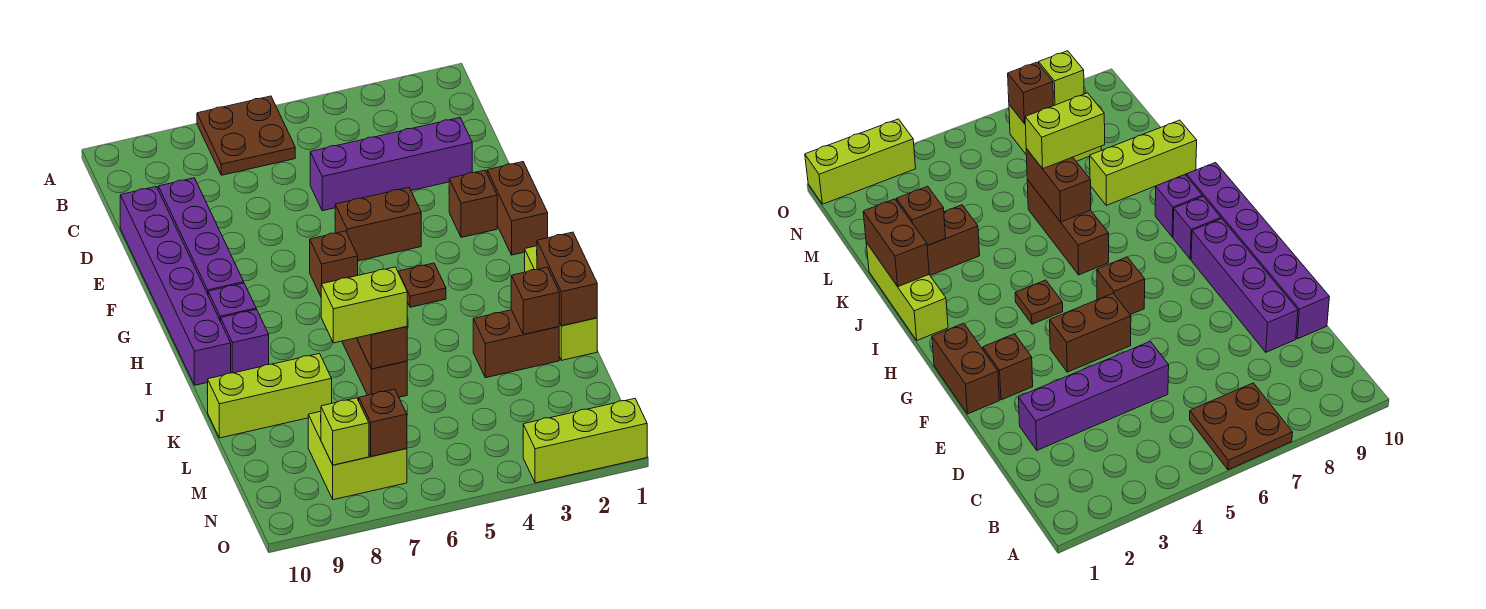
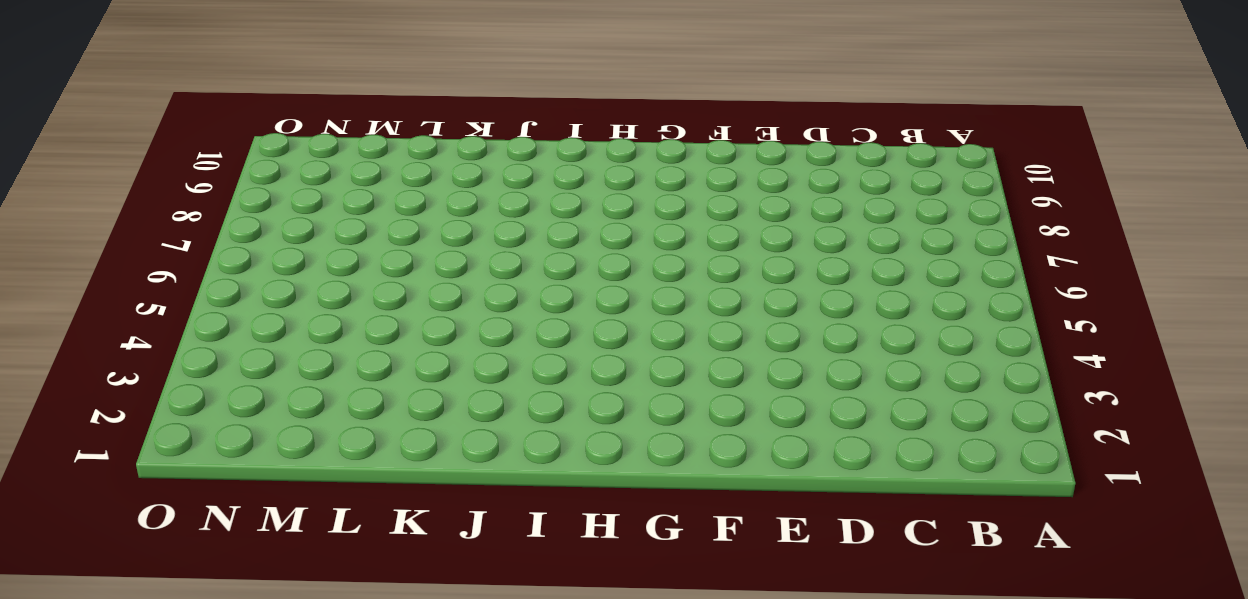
none -> brown 2x2 plate [197,96,295,175]
none -> purple 1x4 brick [310,118,472,211]
none -> purple 1x4 brick [158,178,244,294]

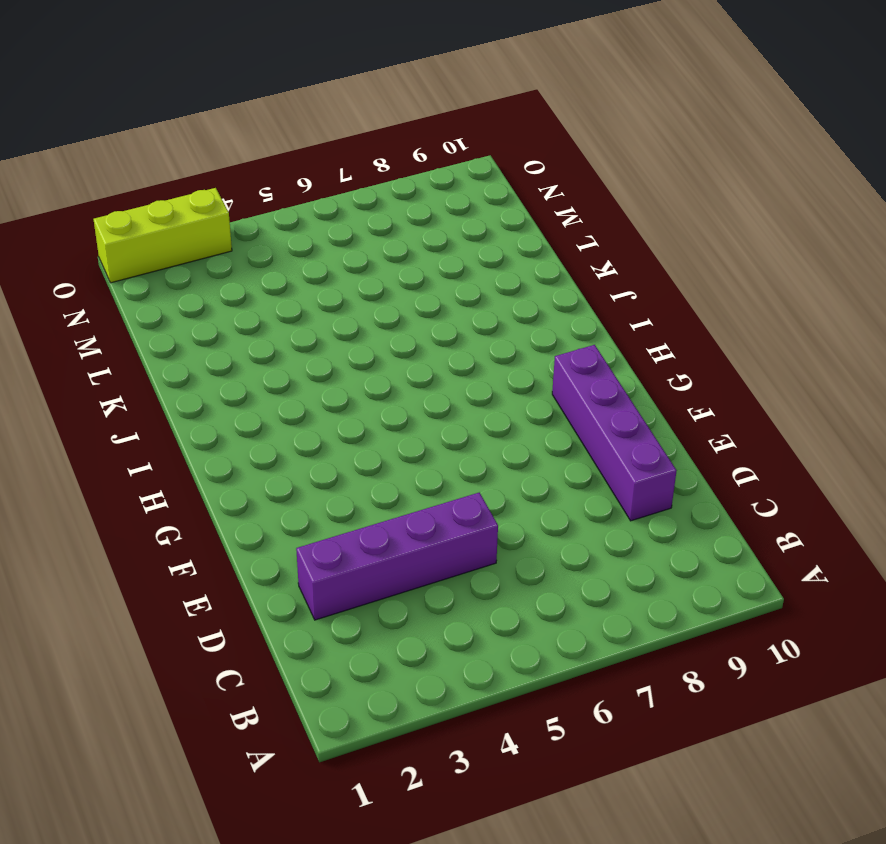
none -> brown 2x2 plate [197,96,295,175]
none -> purple 1x6 brick [120,187,231,385]
none -> brown 1x2 brick [487,162,548,255]

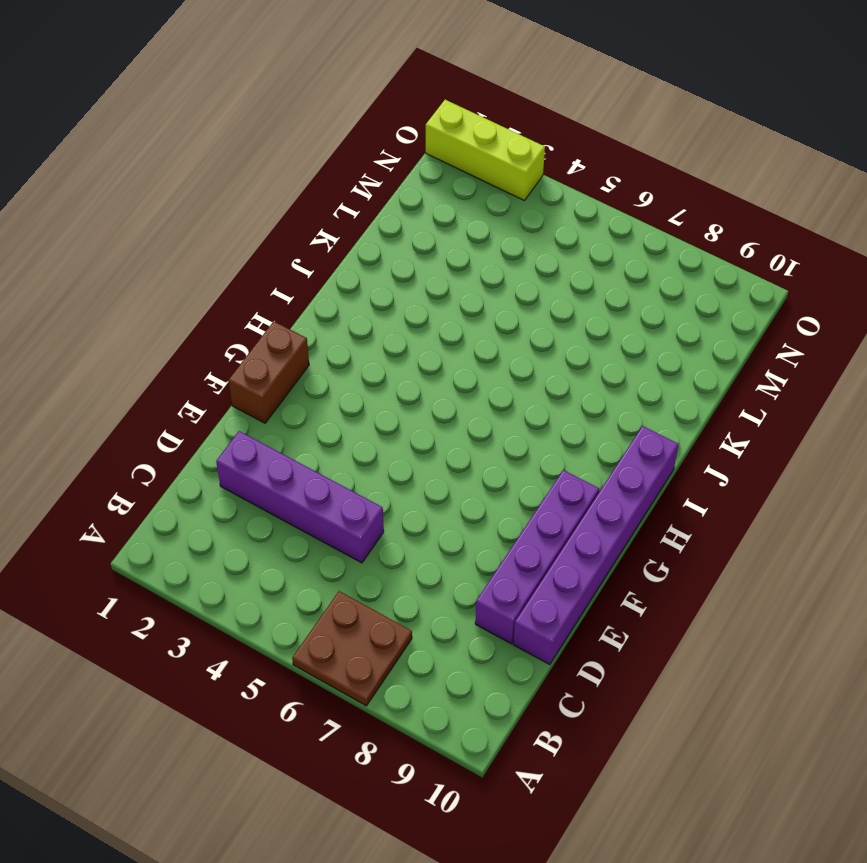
none -> brown 1x1 brick [449,170,497,237]
none -> brown 1x2 brick [335,188,421,261]
none -> brown 1x1 brick [310,231,358,296]

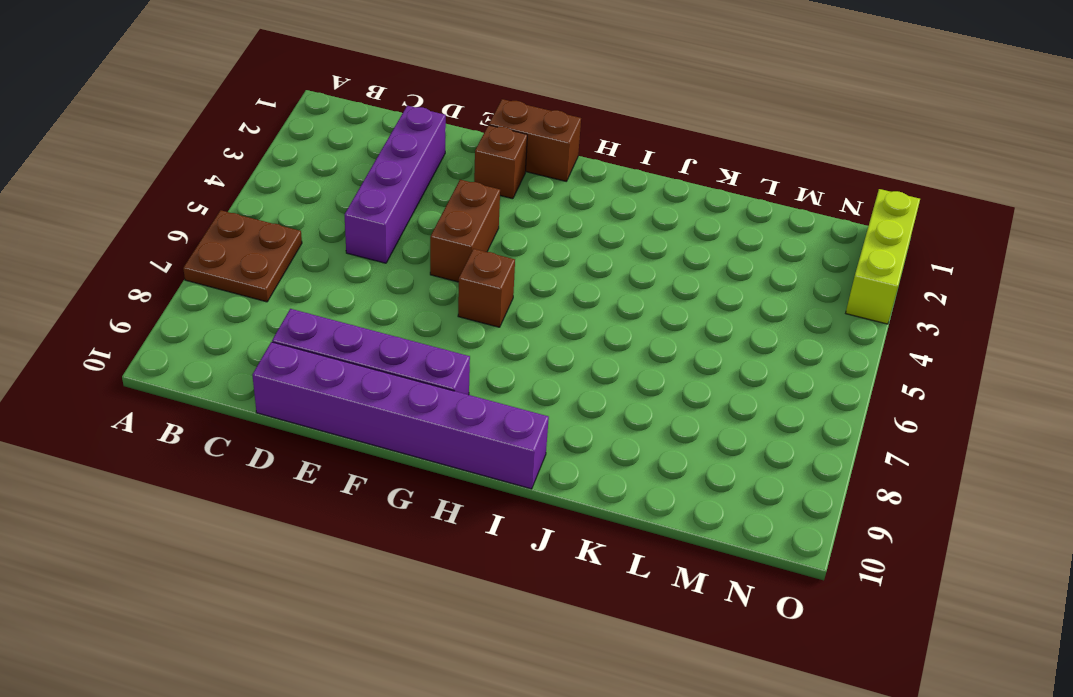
none -> brown 1x1 plate [398,263,446,307]
none -> purple 1x1 brick [208,283,256,321]
none -> lime 1x3 brick [525,246,597,360]

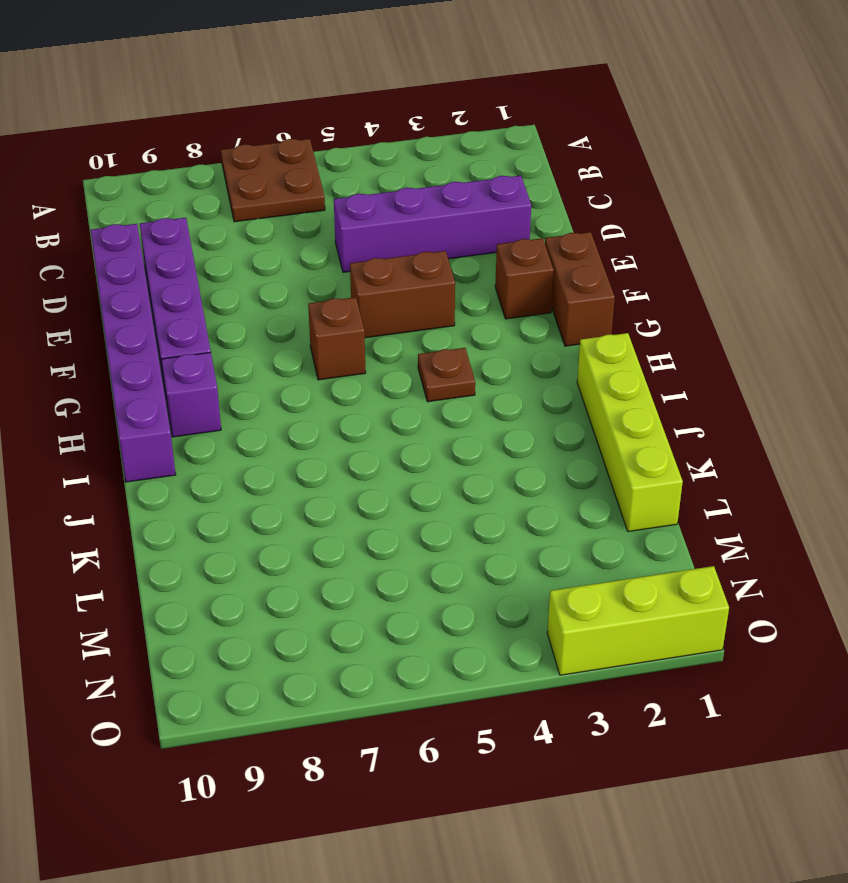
lime 1x4 brick [577,333,683,532] -> lime 1x3 brick [525,246,597,360]
none -> brown 1x3 brick [342,338,407,397]
none -> purple 1x1 brick [221,309,269,373]
none -> brown 1x2 brick [473,310,559,378]

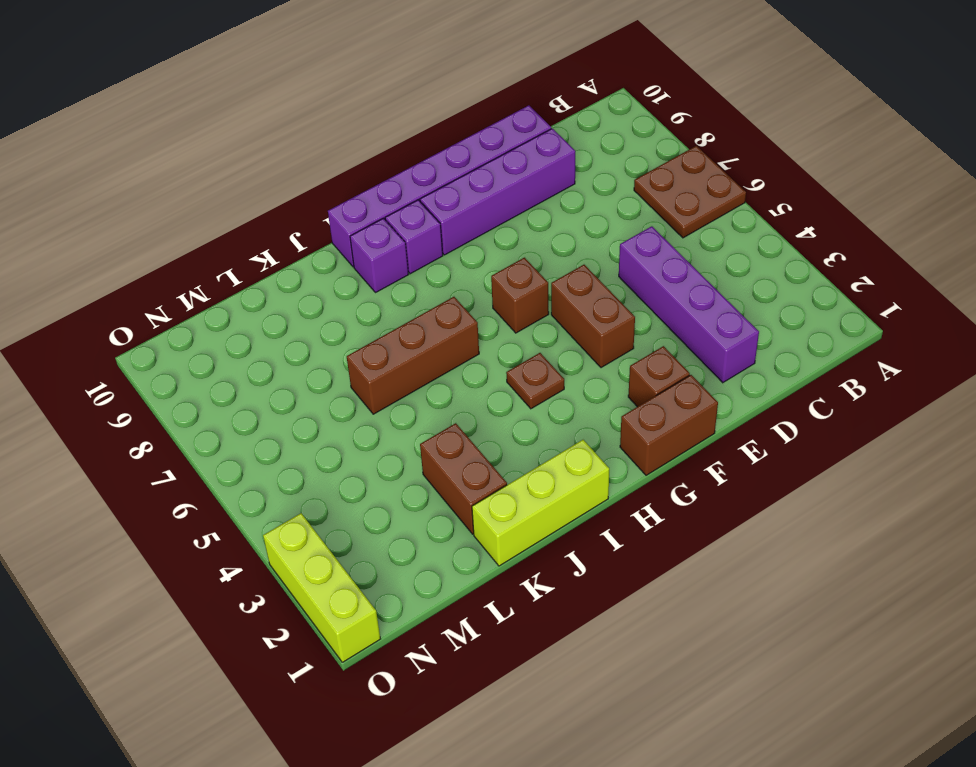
none -> lime 1x3 brick [207,353,332,438]
none -> lime 2x2 brick [308,411,407,500]
none -> brown 1x2 brick [537,232,597,326]

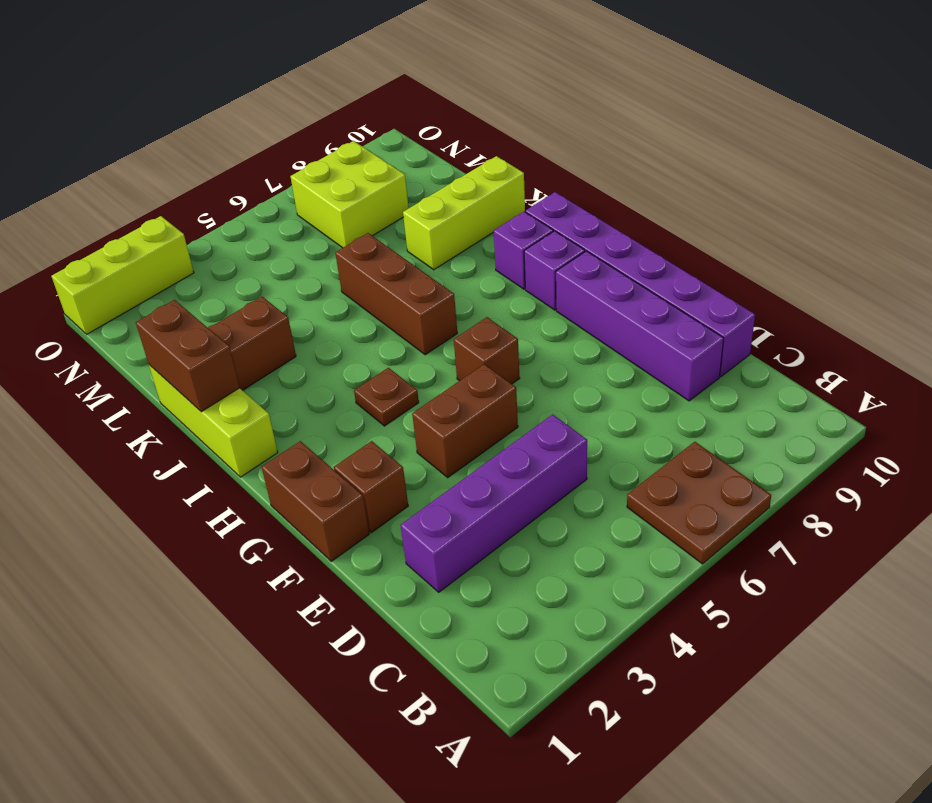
none -> brown 1x2 brick [357,327,407,369]
none -> brown 1x1 brick [511,267,559,334]
none -> brown 1x1 brick [359,389,407,457]

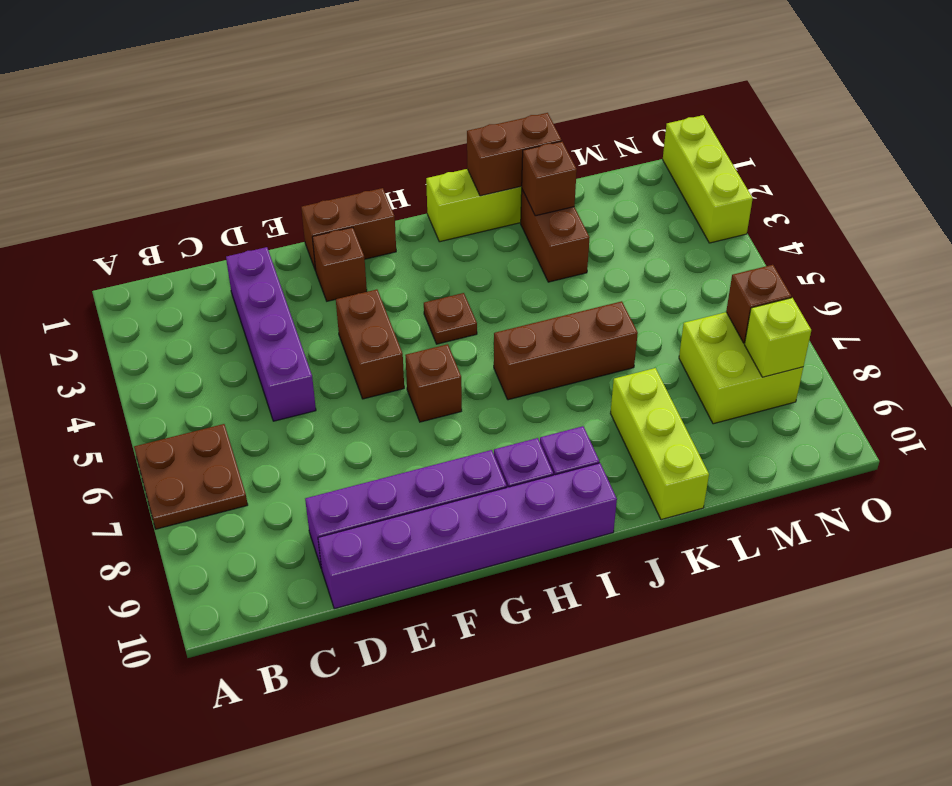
none -> brown 1x2 brick [357,327,407,369]
none -> lime 1x2 brick [321,267,407,343]

